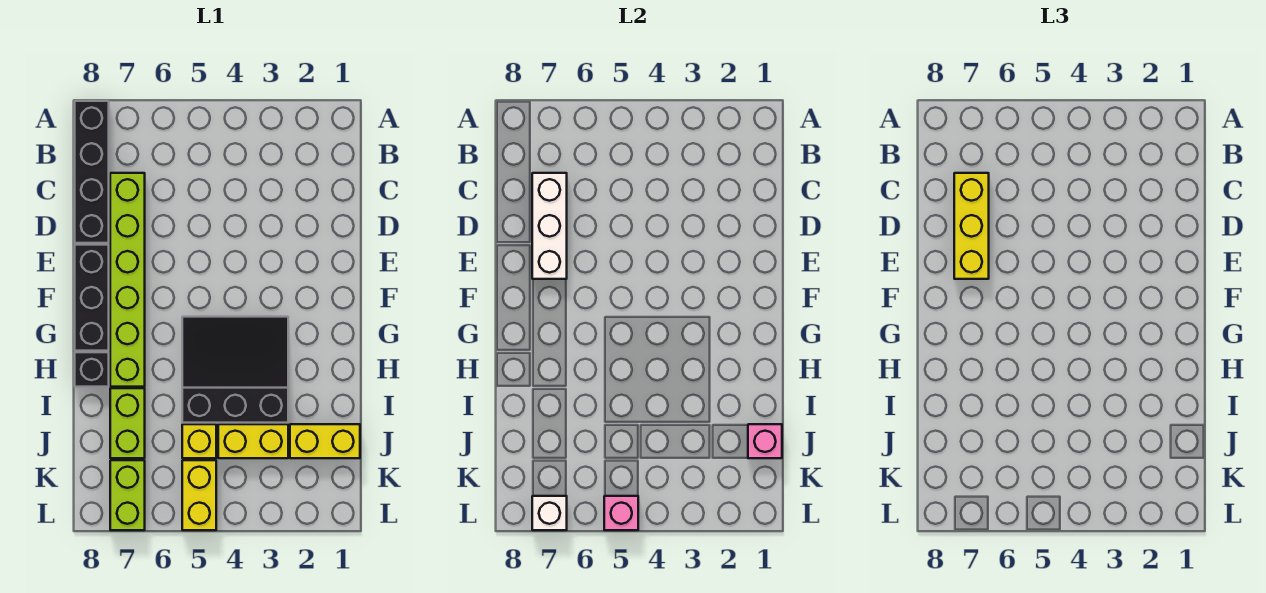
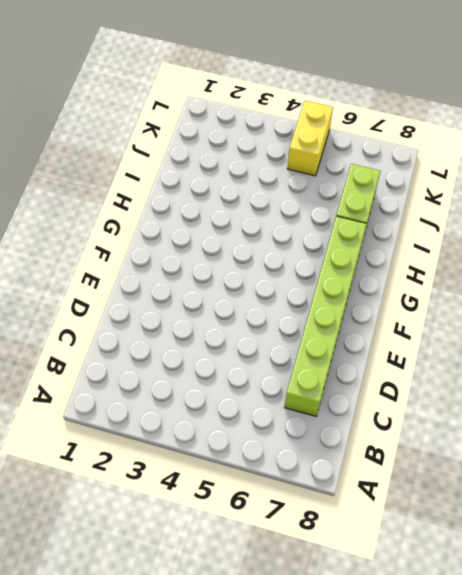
none -> black 1x4 brick [75,101,109,243]
none -> black 1x3 brick [75,245,109,351]
none -> black 3x3 slope [182,317,288,423]

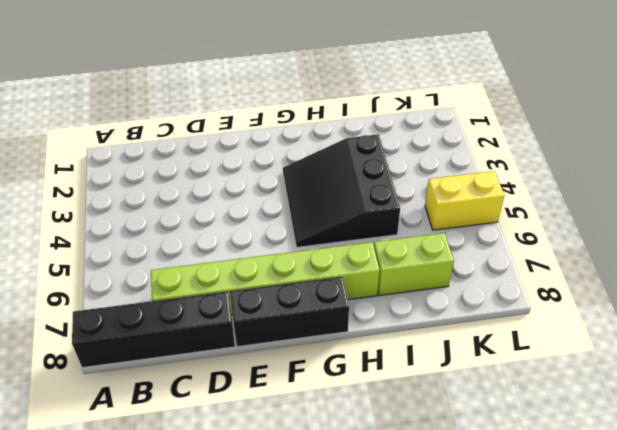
none -> black 1x1 brick [75,352,109,387]
none -> yellow 1x2 brick [290,424,360,458]
none -> yellow 1x2 brick [218,424,288,458]

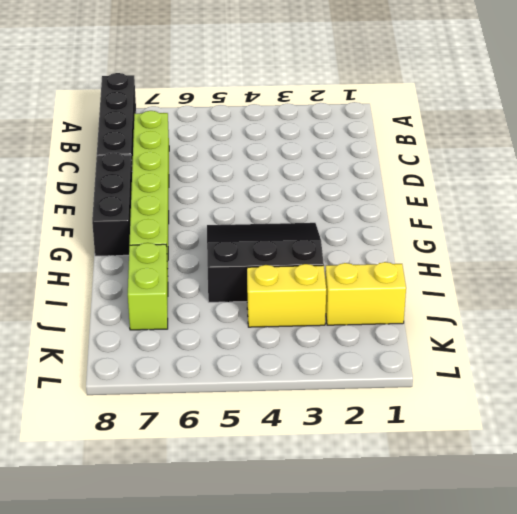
none -> black 1x1 brick [75,352,109,387]
none -> yellow 1x1 brick [182,424,216,458]
none -> yellow 1x2 brick [182,460,216,530]

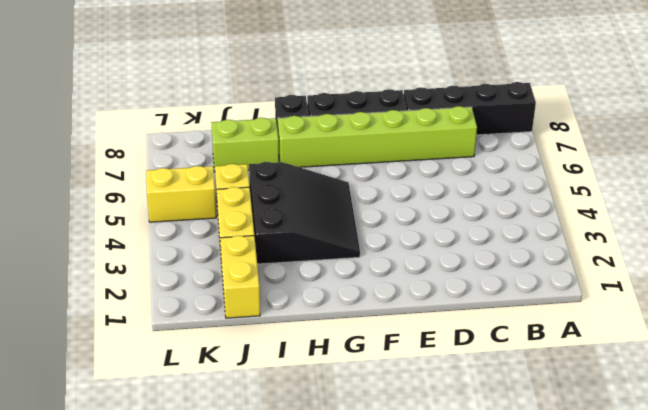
none -> lime 1x2 brick [110,460,145,530]
none -> white 1x3 brick [532,173,567,279]
none -> pink 1x1 brick [748,424,782,458]

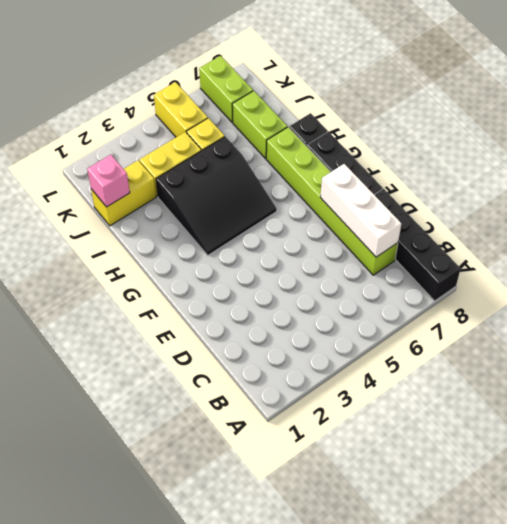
none -> pink 1x1 brick [604,496,638,530]
none -> white 1x1 brick [532,496,567,530]
none -> yellow 1x3 brick [954,173,989,279]

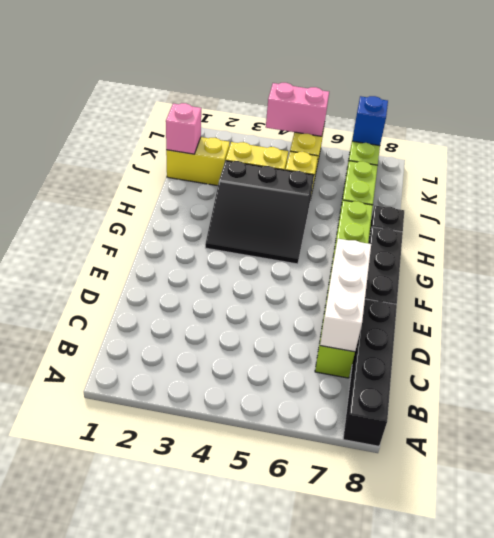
pink 1x2 brick [266,83,329,136] -> pink 1x1 brick [604,496,638,530]
blue 1x1 brick [352,96,388,146] -> white 1x1 brick [532,496,567,530]
none -> yellow 1x3 brick [954,173,989,279]

